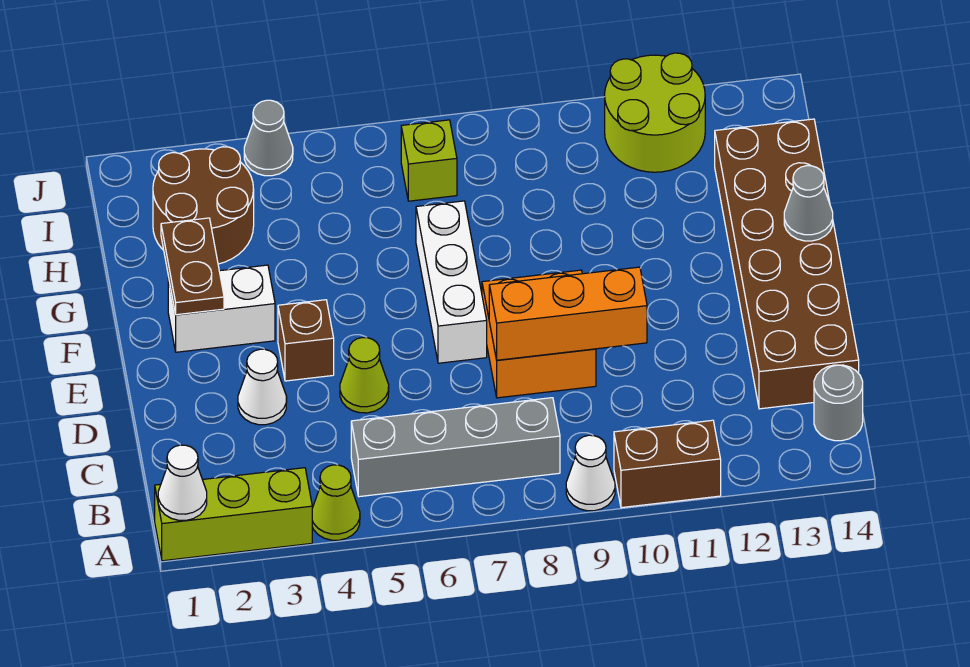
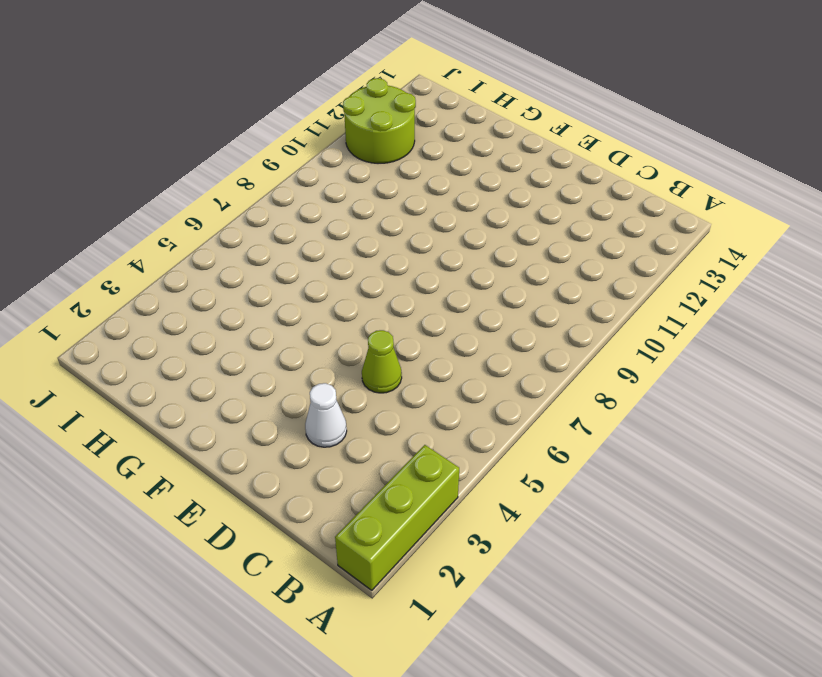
none -> lime 1x1 cone [312,465,360,540]
none -> white 1x1 cone [566,435,615,511]
none -> brown 1x2 brick [614,420,721,508]

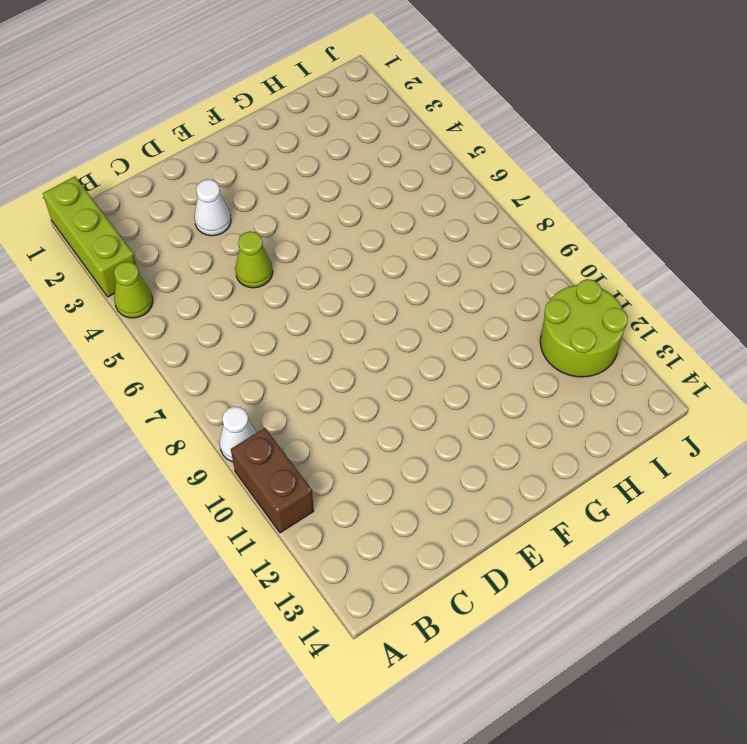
none -> grey 1x4 brick [351,398,560,497]
none -> grey 1x1 round brick [814,365,863,441]
none -> brown 2x6 brick [715,119,859,409]

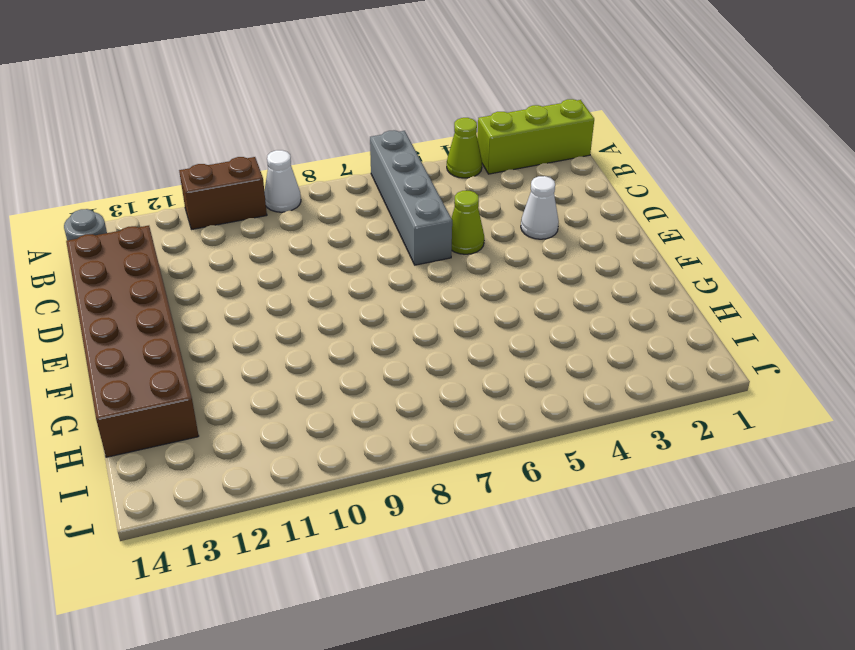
grey 1x4 brick [370,130,452,265] -> grey 1x4 brick turned to [351,398,560,497]
none -> orange 2x2 brick [482,270,596,398]
none -> brown 1x1 brick [278,300,334,381]
none -> white 1x3 brick [416,201,487,363]

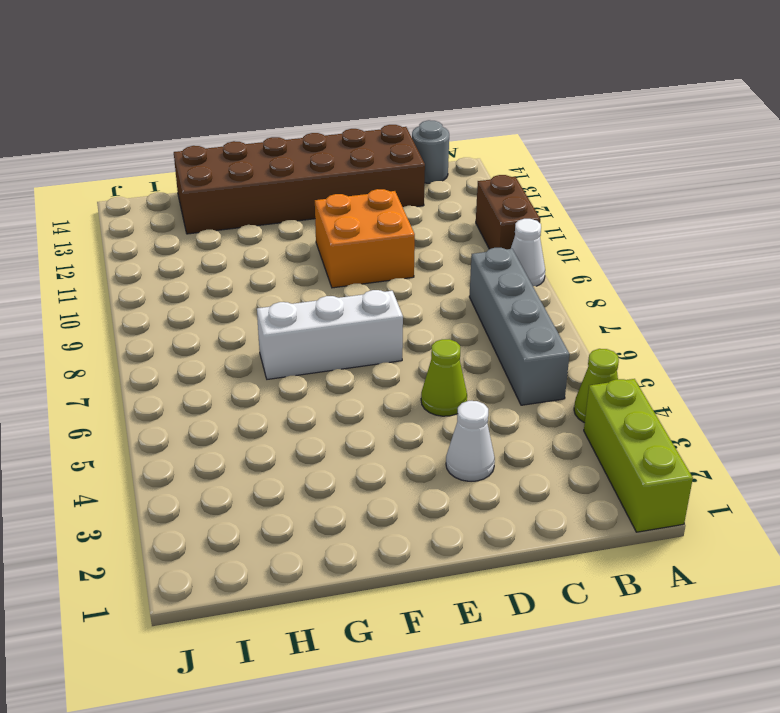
orange 2x2 brick [315,189,415,288] -> orange 2x2 brick moved to [482,270,596,398]
none -> brown 1x1 brick [278,300,334,381]
none -> white 1x2 brick [168,265,275,352]
none -> brown 2x2 round brick [153,147,254,264]

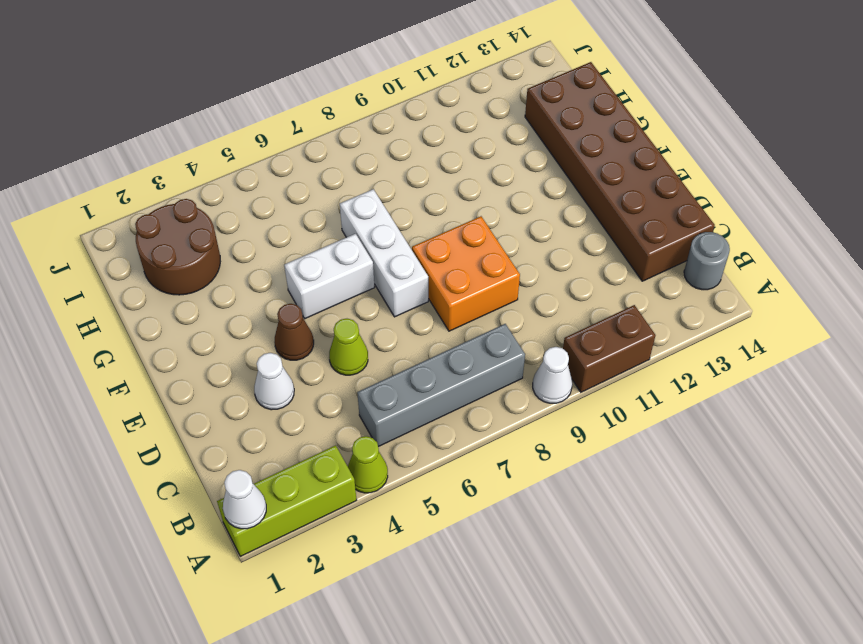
brown 1x1 cone [274,304,314,360] -> brown 1x1 brick [278,300,334,381]
white 1x2 brick [284,234,375,319] -> white 1x2 brick moved to [168,265,275,352]
none -> lime 1x1 brick [401,120,457,201]
none -> lime 2x2 round brick [605,53,705,172]
none -> grey 1x1 cone [244,100,293,176]

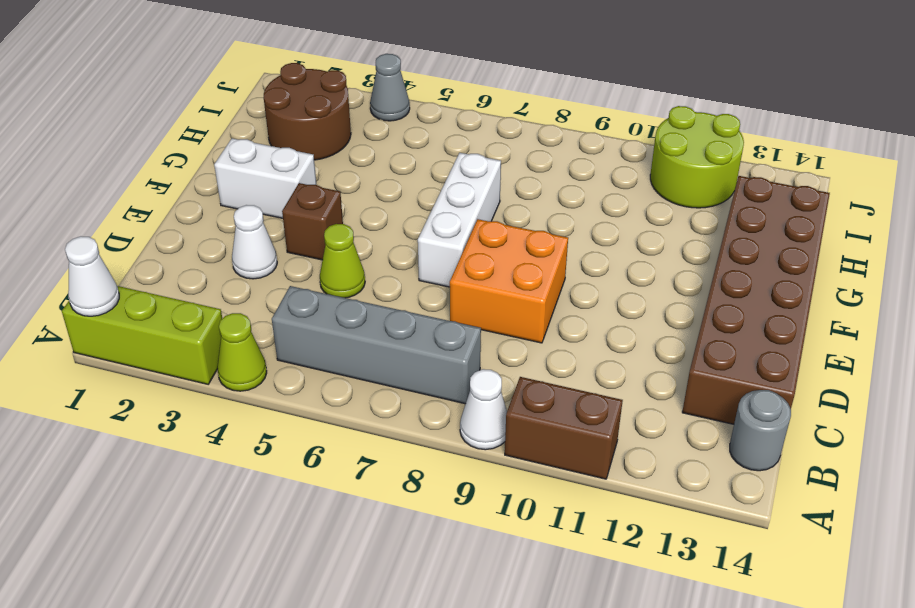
none -> lime 1x1 brick [401,120,457,201]
none -> orange 1x3 brick [489,267,647,360]
none -> brown 1x2 plate [161,218,224,315]

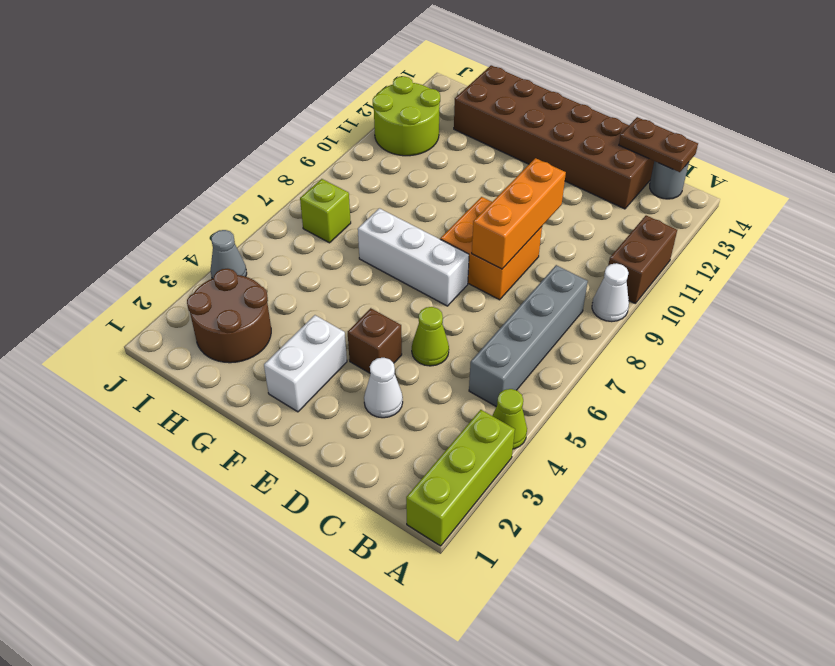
brown 1x2 plate [619,117,698,172] -> brown 1x2 plate moved to [161,218,224,315]
none -> white 1x1 cone [158,445,207,520]
none -> grey 1x1 cone [784,166,833,241]

